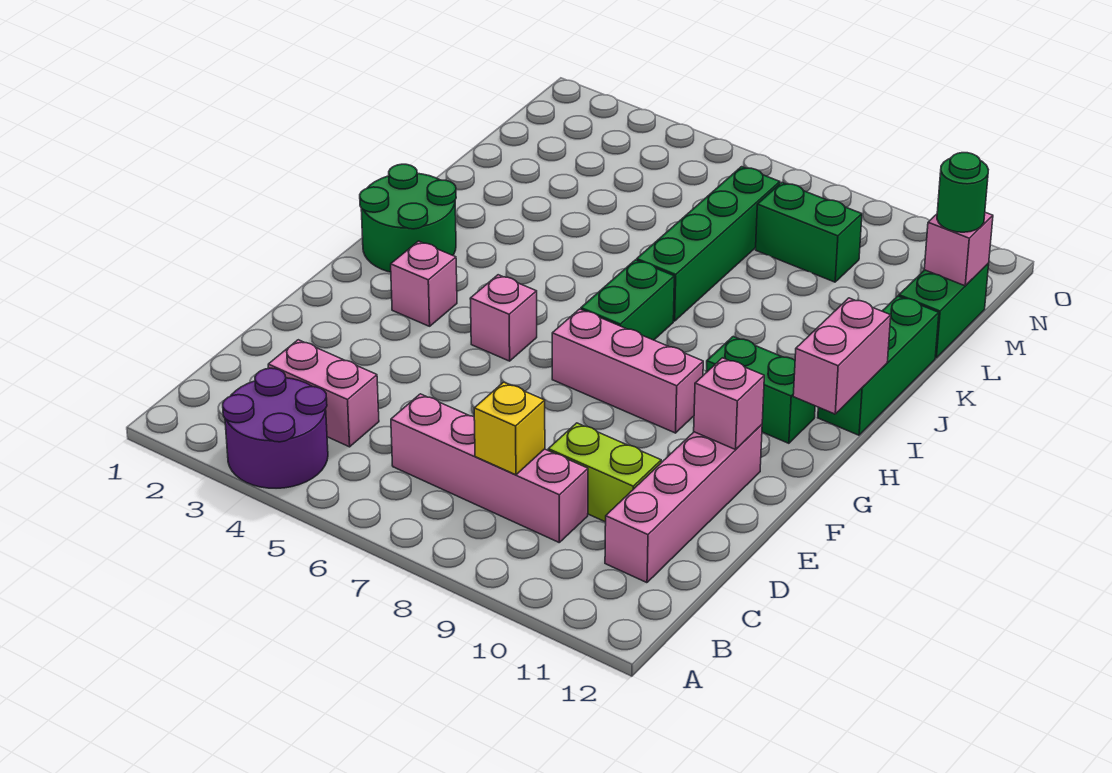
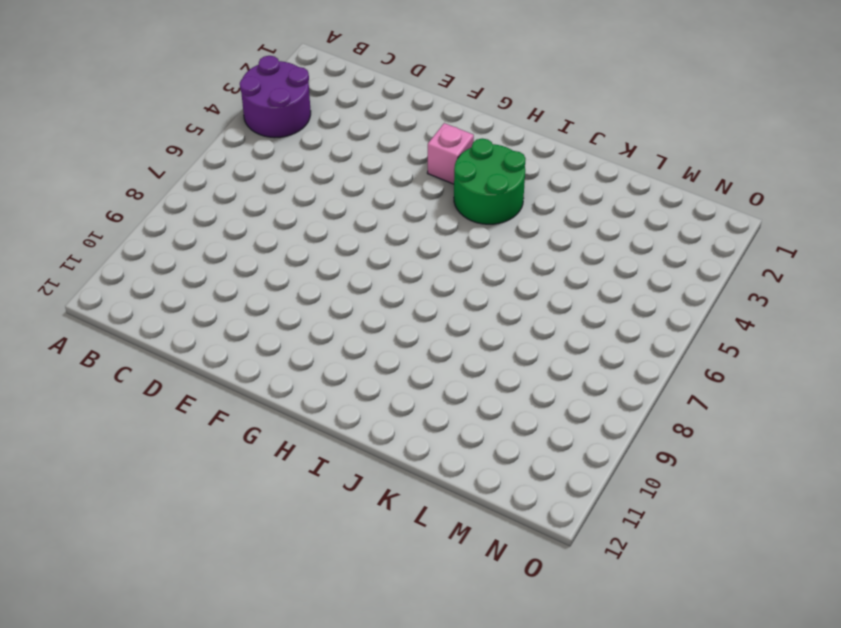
green 2x2 round brick [454,139,526,224] -> green 2x2 round brick moved to [360,164,456,272]
none -> pink 1x2 brick [268,340,379,447]
none -> pink 1x4 brick [391,394,588,542]
none -> pink 1x4 brick [605,425,762,583]

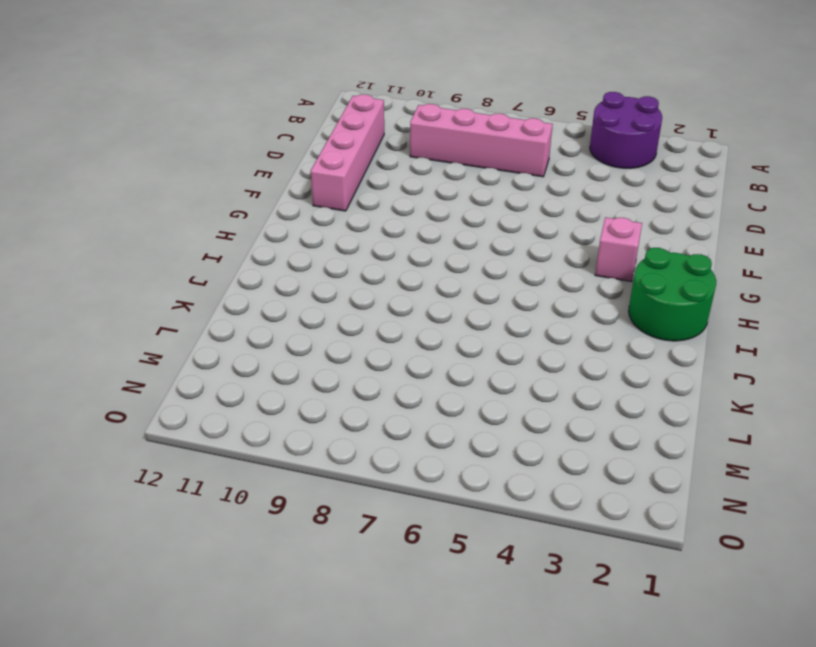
none -> pink 1x2 brick [268,340,379,447]
none -> lime 1x2 brick [548,423,661,522]
none -> pink 1x1 brick [470,275,537,361]

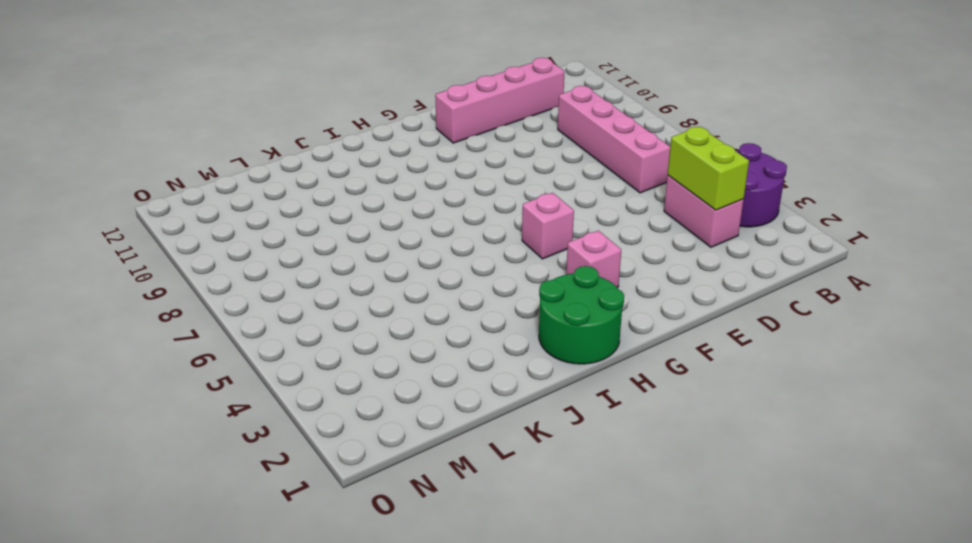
lime 1x2 brick [668,127,749,210] -> lime 1x2 brick moved to [548,423,661,522]
none -> pink 1x3 brick [552,309,703,433]
none -> green 1x2 brick [581,260,674,340]
none -> green 1x2 brick [706,337,815,443]

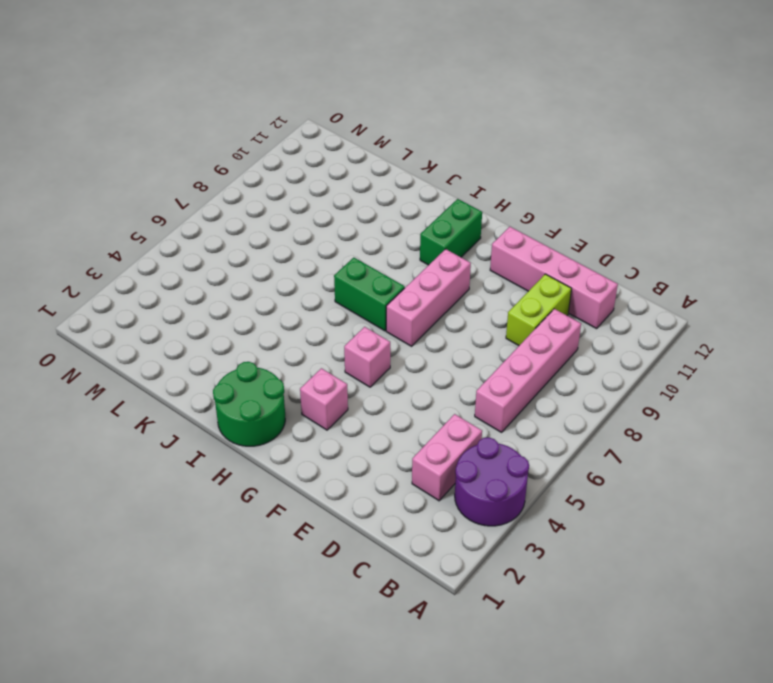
none -> green 1x3 brick [818,296,939,435]
none -> green 1x4 brick [637,167,780,321]
none -> green 1x2 brick [899,264,989,358]

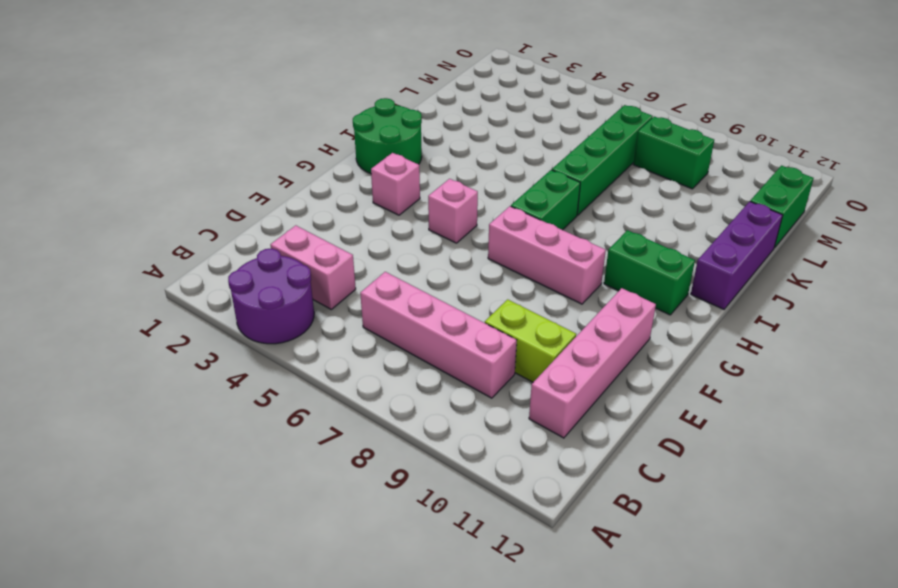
purple 1x3 brick [691,201,783,309] -> green 1x3 brick [818,296,939,435]
none -> yellow 1x1 brick [474,382,545,475]
none -> pink 1x1 brick [694,358,764,450]
none -> pink 1x2 brick [793,298,891,414]

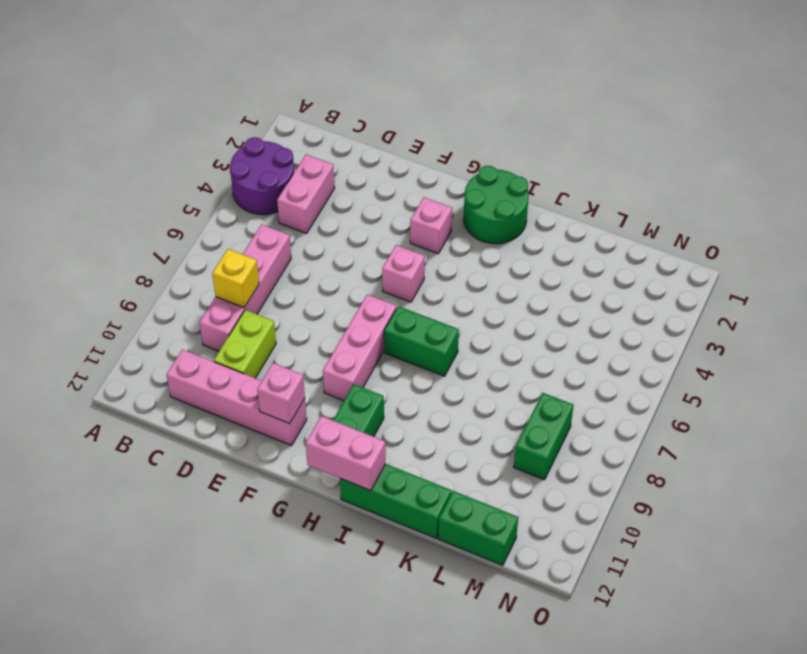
none -> green 1x4 brick [637,167,780,321]
none -> pink 1x1 brick [924,212,993,286]
none -> green 1x1 round brick [937,153,988,232]

